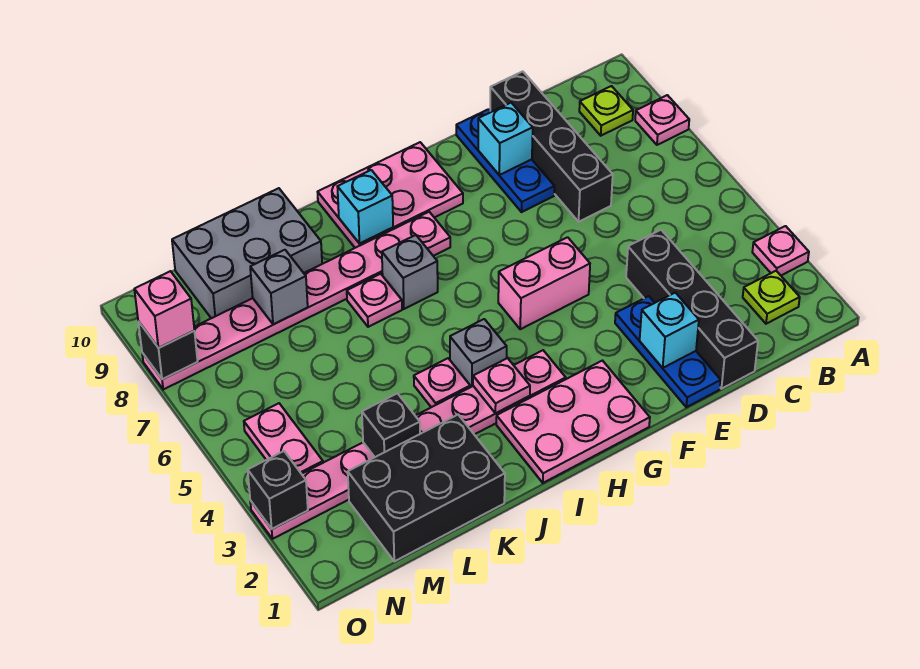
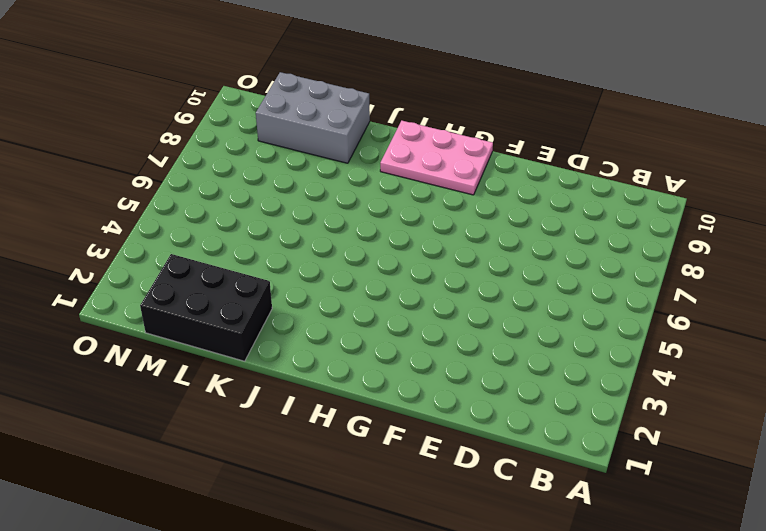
none -> pink 1x1 plate [752,226,809,275]
none -> pink 1x1 plate [635,95,689,145]
none -> lime 1x1 plate [743,271,800,324]

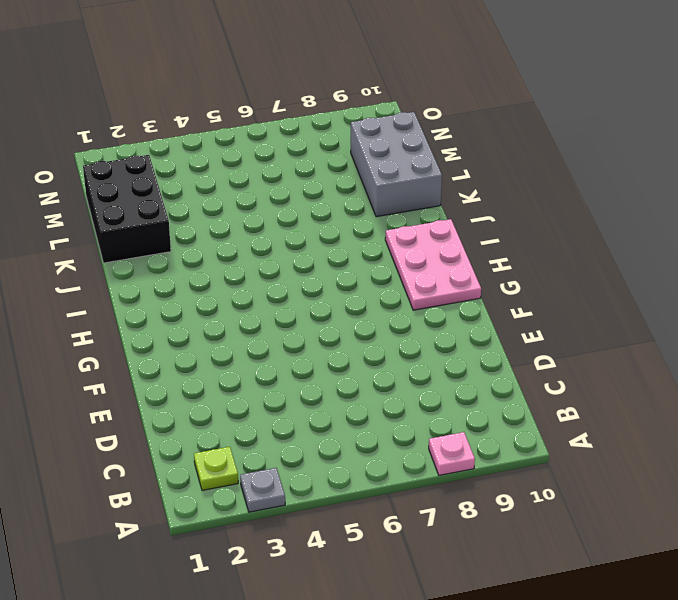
grey 1x1 plate [240,468,285,512] -> pink 1x1 plate [752,226,809,275]
none -> lime 1x1 plate [579,86,633,136]
none -> black 1x4 brick [626,230,758,389]
none -> black 1x4 brick [490,71,613,222]

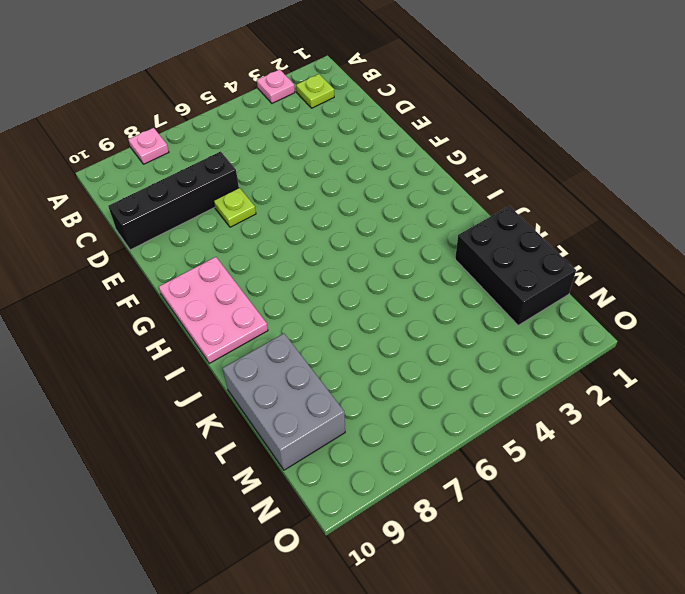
lime 1x1 plate [214,188,256,227] -> lime 1x1 plate moved to [579,86,633,136]
none -> black 1x4 brick [626,230,758,389]
none -> blue 1x3 plate [615,296,721,407]
none -> blue 1x3 plate [456,109,554,212]

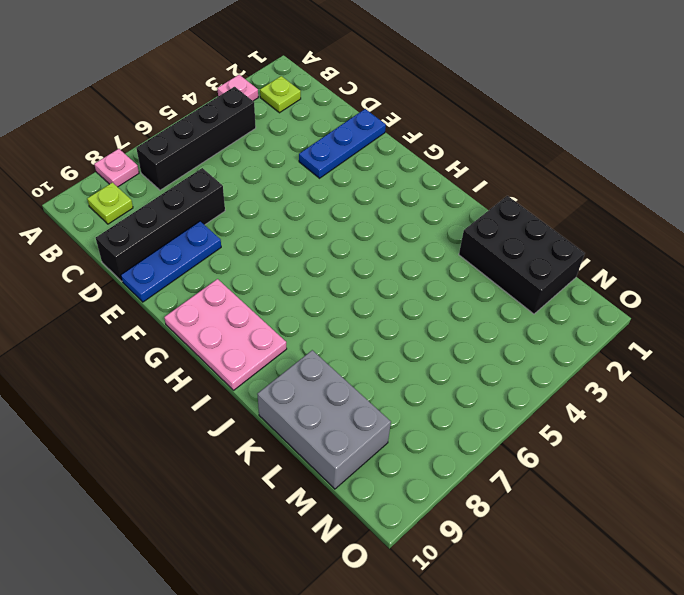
black 1x4 brick [136,87,256,190] -> black 1x4 brick moved to [626,230,758,389]
none -> pink 1x2 brick [498,237,590,329]
none -> pink 2x3 plate [496,361,650,483]
none -> pink 1x8 plate [250,350,566,539]

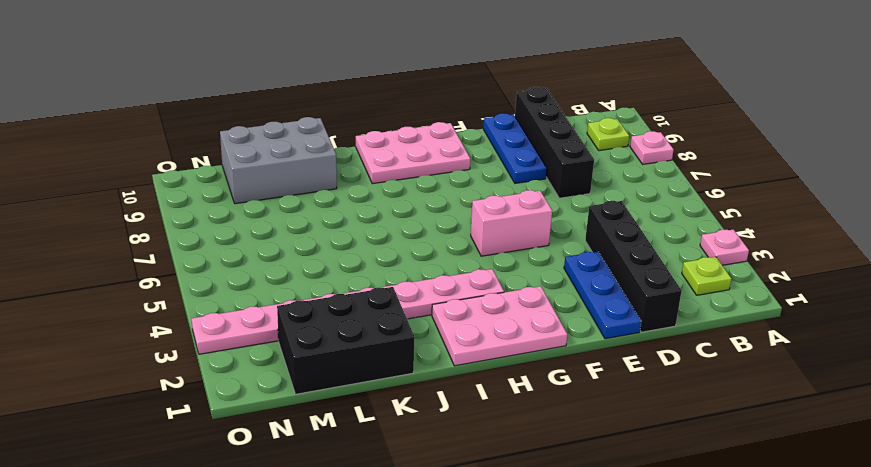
none -> pink 1x8 plate [142,212,450,389]
none -> grey 1x1 brick [450,319,507,387]
none -> grey 1x1 brick [382,235,438,309]

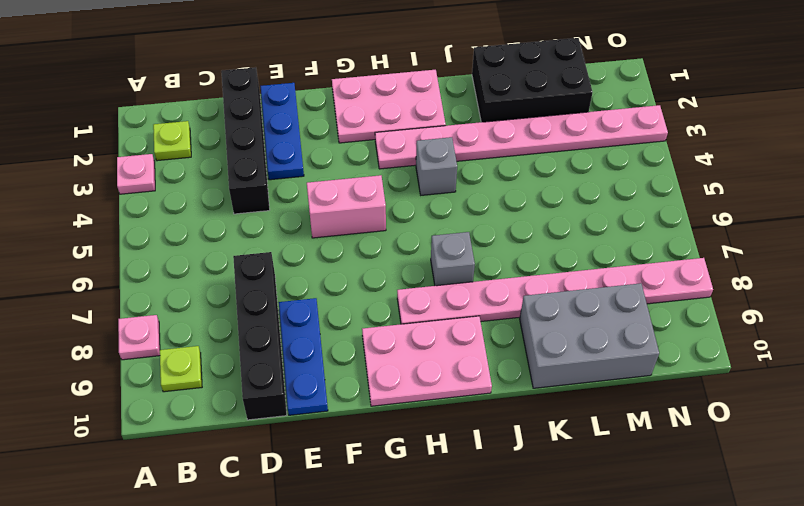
none -> pink 1x1 plate [414,358,470,407]
none -> pink 1x1 plate [347,274,402,327]
none -> pink 1x2 plate [244,403,323,474]

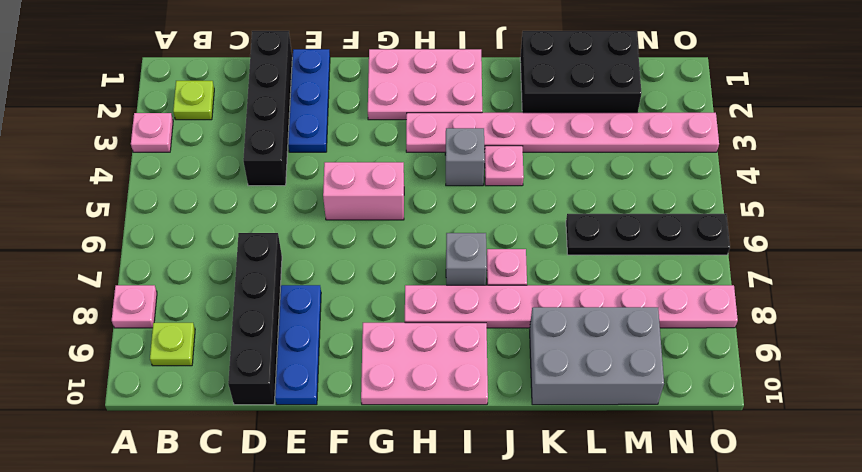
black 1x4 plate [566,214,730,255] -> none
none -> pink 1x2 plate [244,403,323,474]
none -> cyan 1x1 brick [640,293,699,368]
none -> cyan 1x1 brick [478,103,533,175]

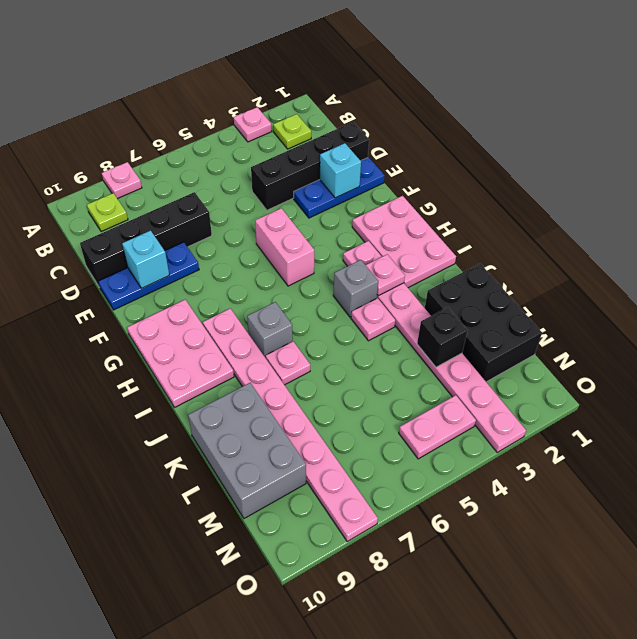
none -> cyan 1x1 brick [337,170,393,244]
none -> grey 1x1 brick [250,250,308,325]
none -> black 1x1 brick [248,451,308,529]

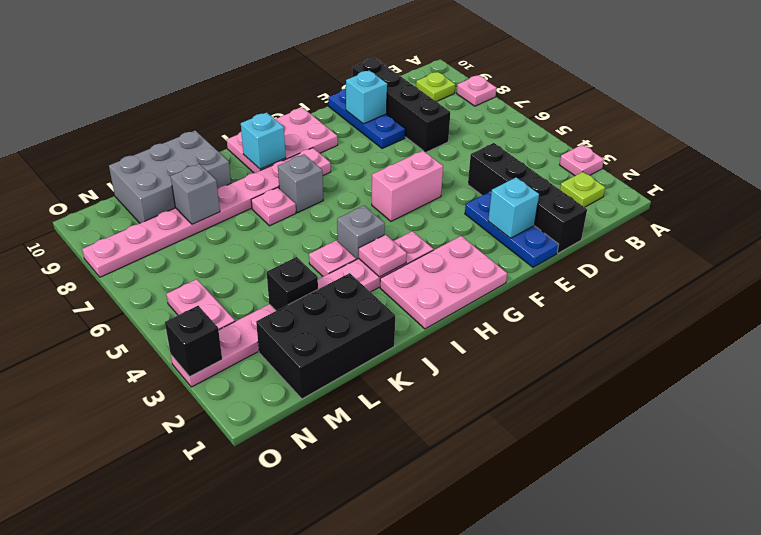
none -> black 1x1 brick [138,321,198,379]
none -> pink 1x1 brick [134,271,194,348]

